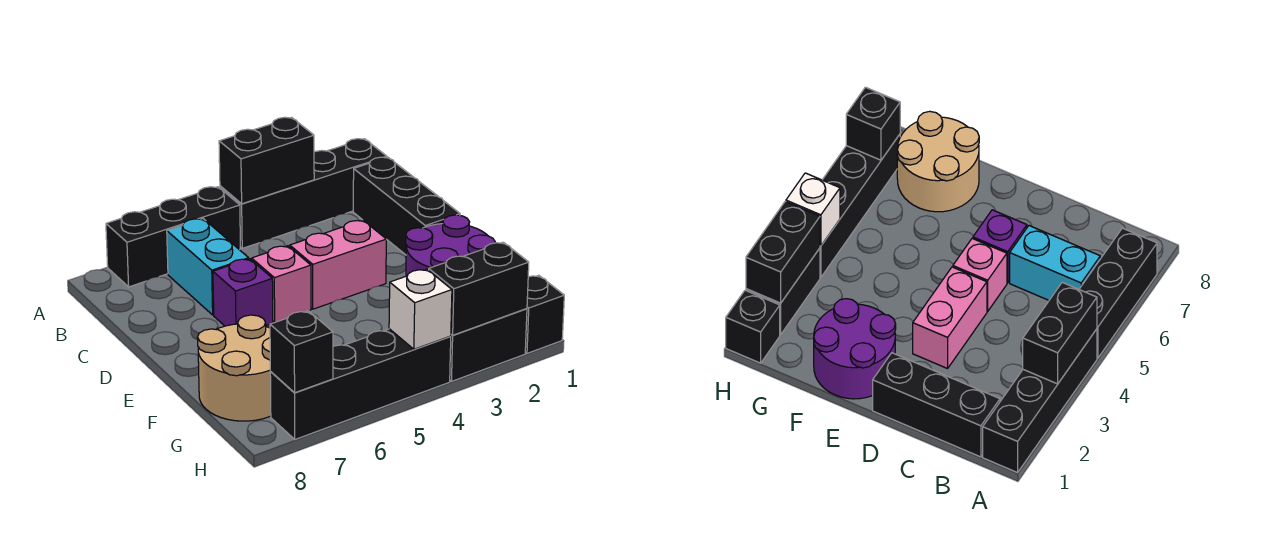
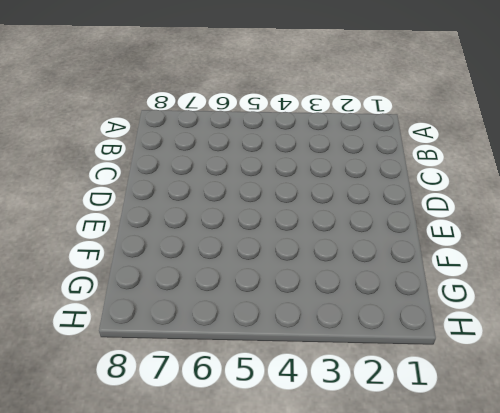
none -> black 1x4 brick [220,139,387,248]
none -> black 1x3 brick [106,187,240,287]
none -> black 1x3 brick [353,157,460,255]

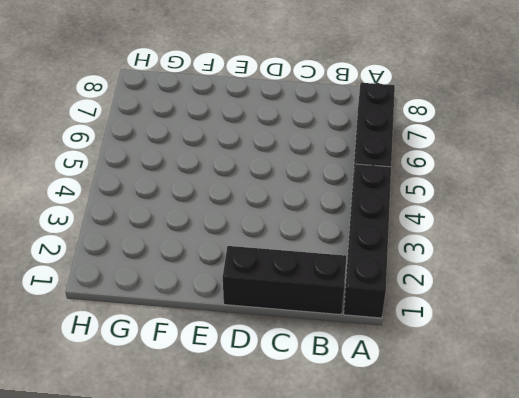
none -> cyan 1x2 brick [167,219,249,315]
none -> pink 1x2 brick [290,220,386,309]
none -> pink 1x1 brick [252,246,311,323]

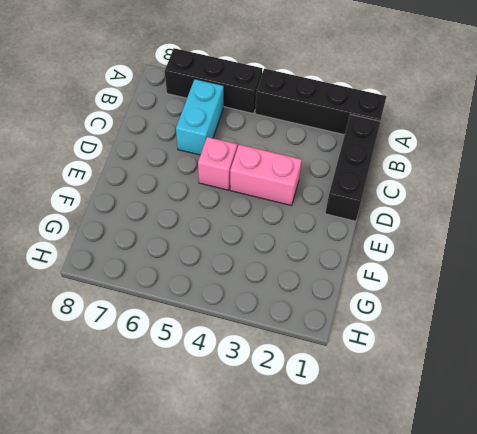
none -> purple 1x1 brick [213,259,273,326]
none -> purple 2x2 round brick [406,215,495,276]
none -> tan 2x2 round brick [198,315,271,421]

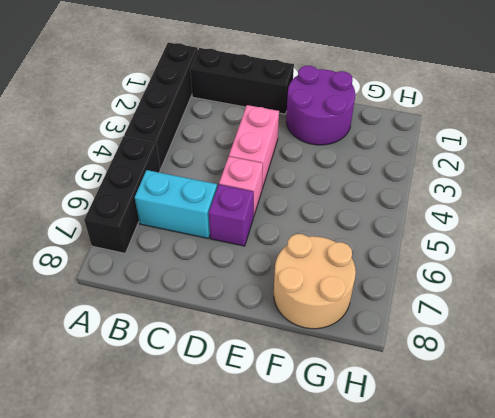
none -> black 1x1 brick [525,275,564,353]
none -> black 1x2 brick [450,309,527,381]
none -> black 1x4 brick [270,329,451,439]

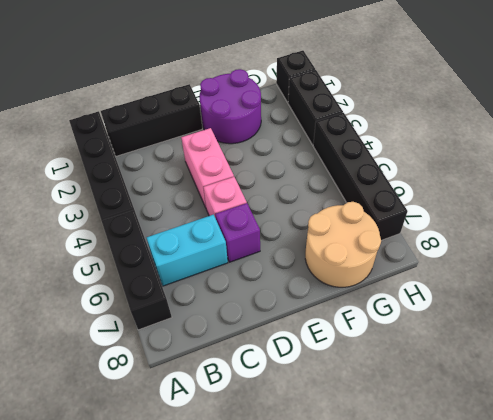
none -> black 1x2 brick [219,117,314,204]
none -> black 1x2 brick [429,242,529,335]
none -> white 1x1 brick [389,269,452,349]

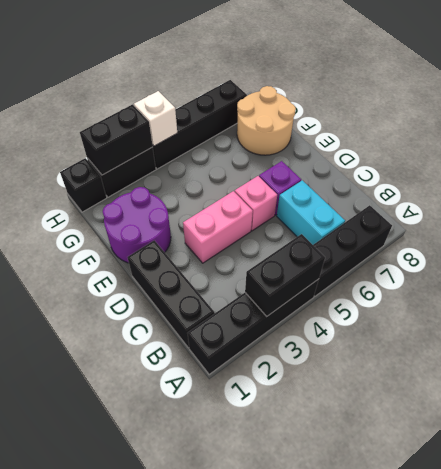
none -> black 1x1 brick [270,311,333,393]

